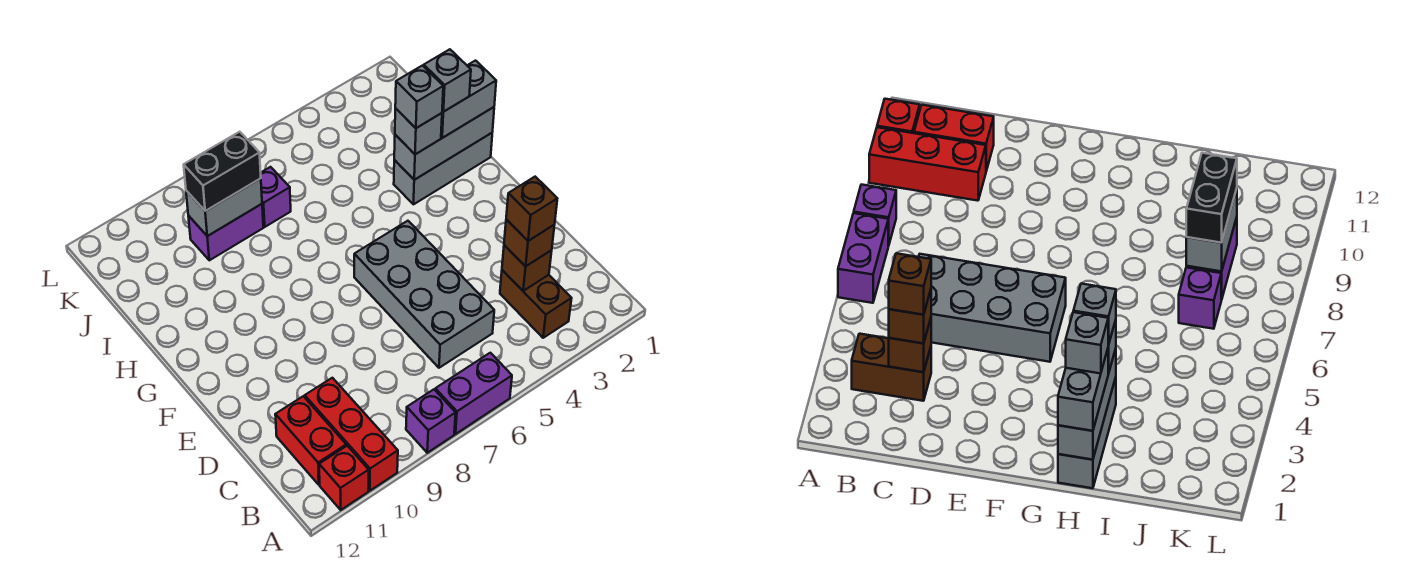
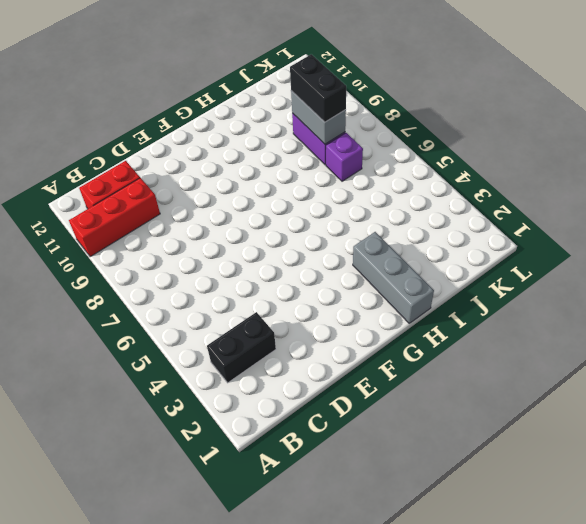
black 1x2 brick [207,312,276,383] -> brown 1x2 brick [500,270,572,338]
none -> purple 1x2 brick [435,353,512,434]
none -> purple 1x1 brick [406,389,456,453]
none -> red 1x1 brick [319,446,369,510]

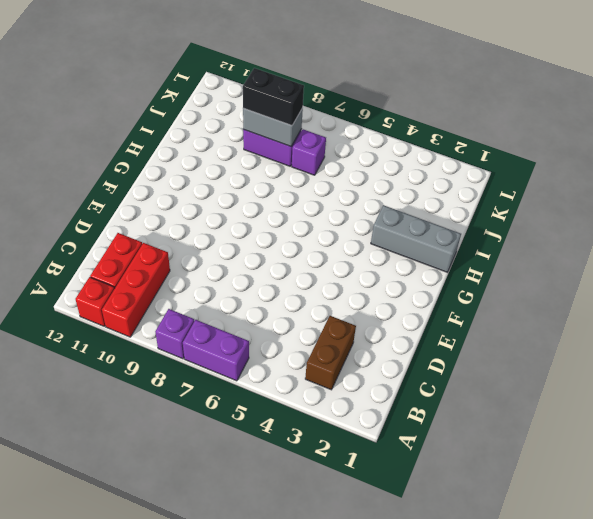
none -> grey 2x4 brick [354,221,494,368]
none -> brown 1x1 brick [502,245,552,291]
none -> grey 1x3 brick [394,107,494,180]

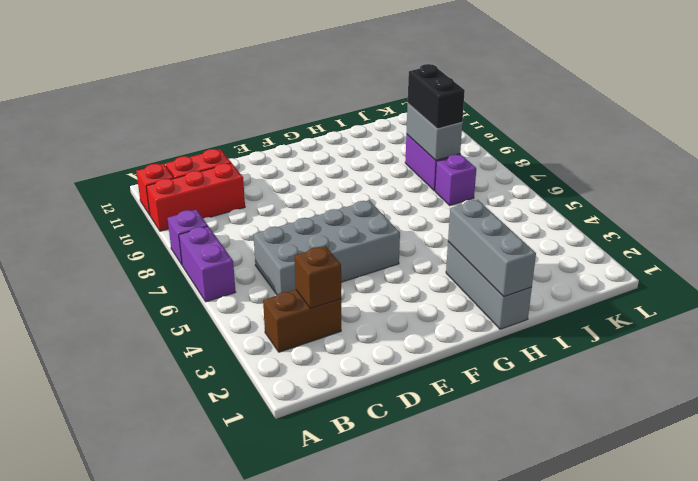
none -> brown 1x1 brick [504,220,554,266]
none -> grey 1x2 brick [441,61,496,138]
none -> grey 1x1 brick [395,108,442,154]

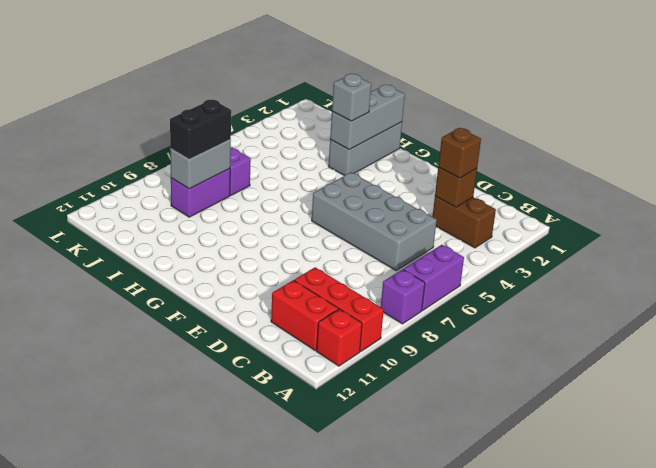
none -> grey 1x2 brick [441,61,496,138]
none -> brown 1x1 brick [506,177,557,241]
none -> grey 1x1 brick [424,49,471,112]

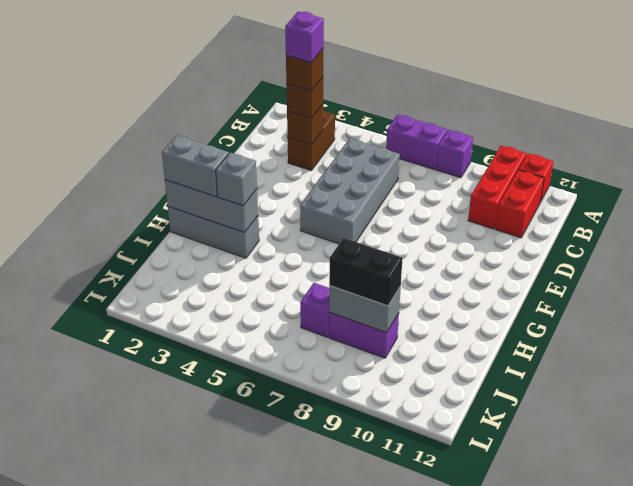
purple 1x1 brick [285,11,324,63] -> none
none -> grey 1x1 brick [424,49,471,112]
none -> grey 1x1 brick [395,66,443,128]

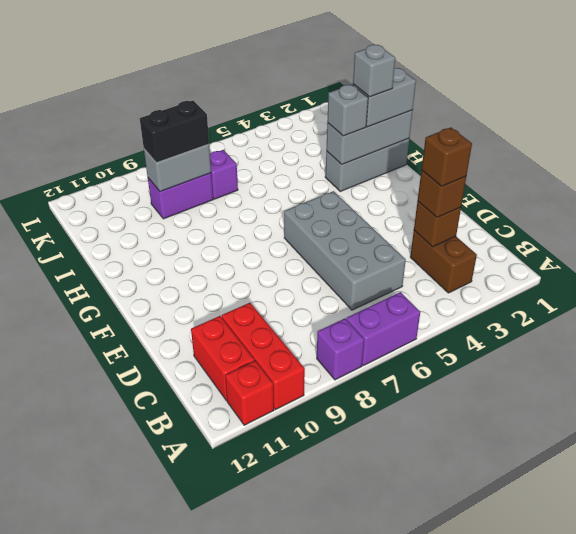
none -> grey 1x1 brick [395,66,443,128]

